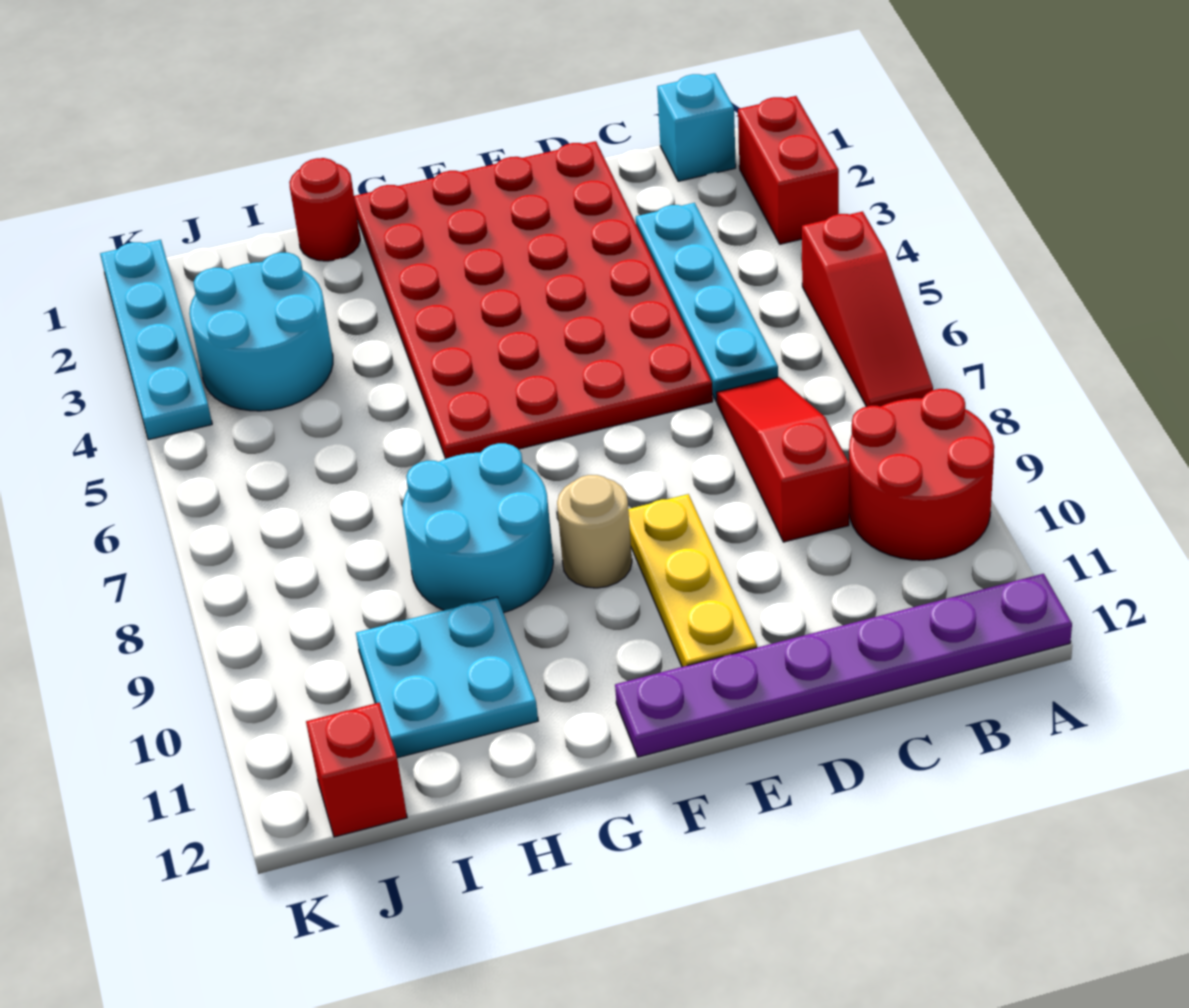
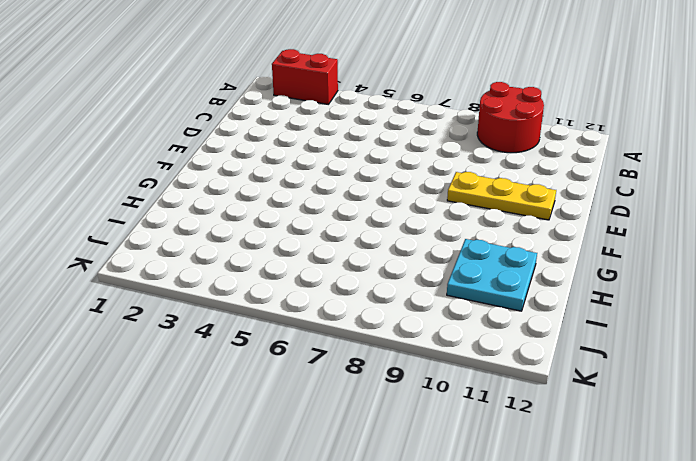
none -> red 1x3 slope [802,211,933,407]
none -> purple 1x6 plate [615,574,1072,757]
none -> cyan 1x1 brick [657,73,736,181]

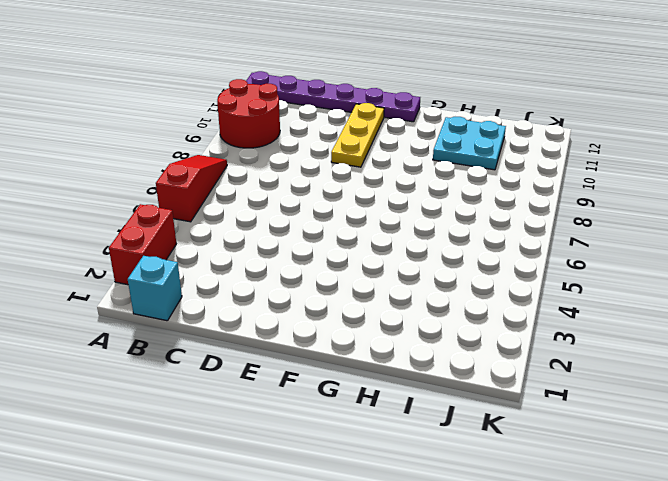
none -> cyan 1x4 plate [636,203,778,401]
none -> red 1x3 slope [716,377,849,542]
none -> red 4x6 plate [354,141,713,459]

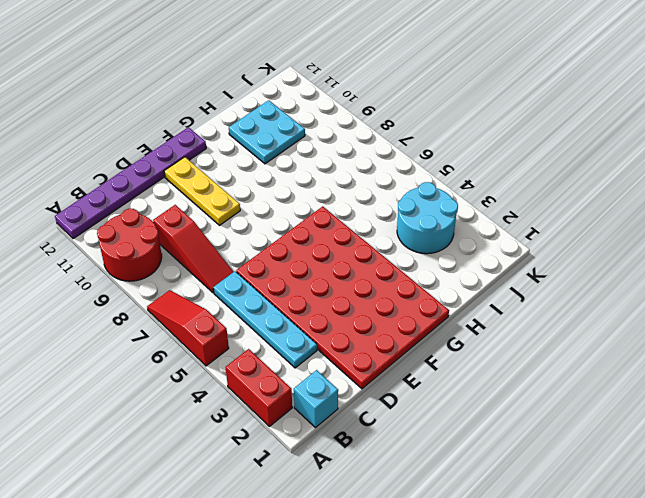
none -> tan 1x1 round brick [557,475,632,588]
none -> cyan 2x2 round brick [403,443,553,613]
none -> red 1x1 round brick [289,158,360,261]

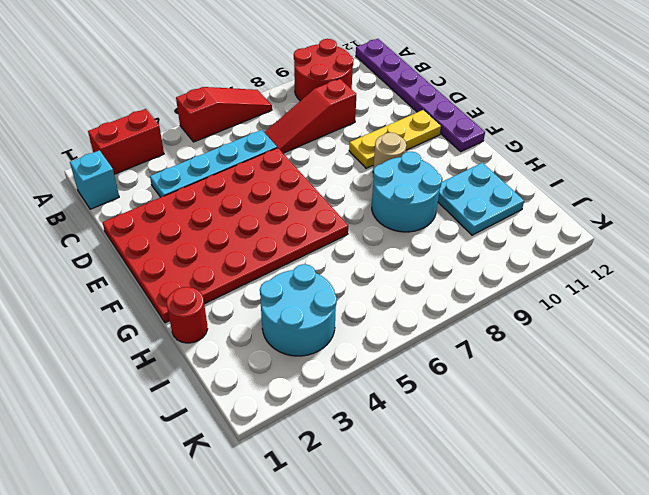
none -> red 1x1 brick [306,703,407,837]
none -> cyan 1x4 plate [100,240,212,440]

